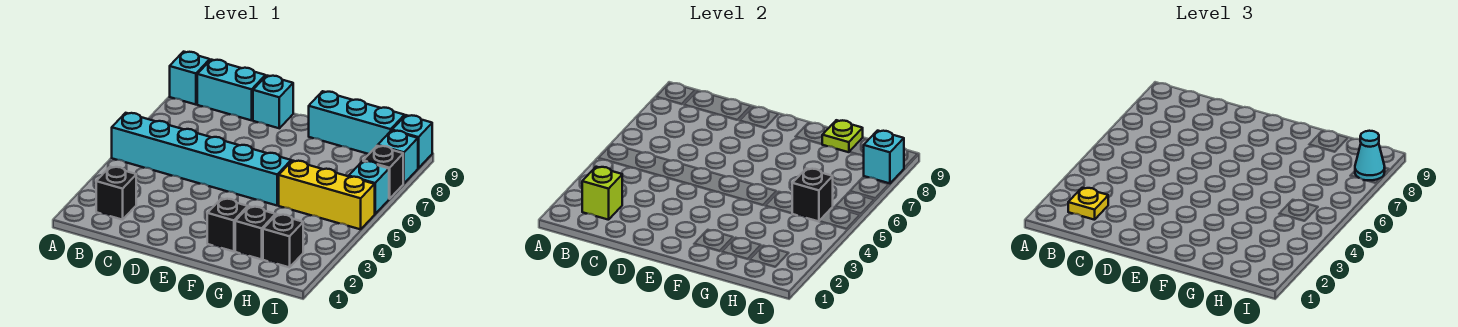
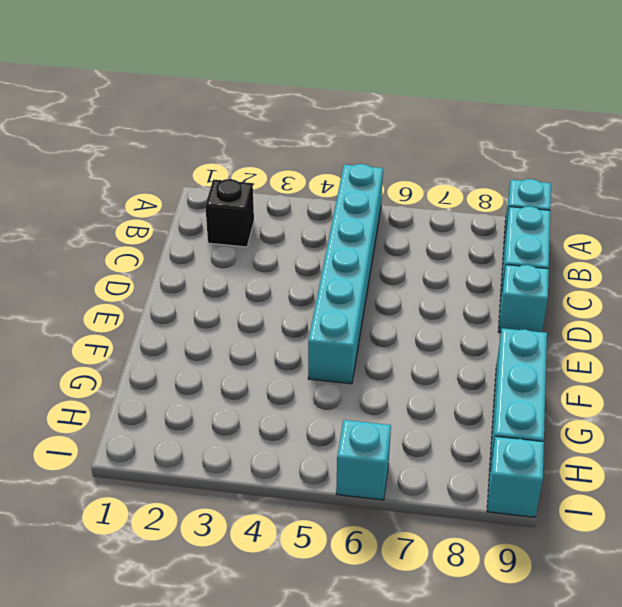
none -> black 1x1 brick [207,198,248,251]
none -> black 1x1 brick [235,206,276,259]
none -> yellow 1x3 brick [279,161,375,229]

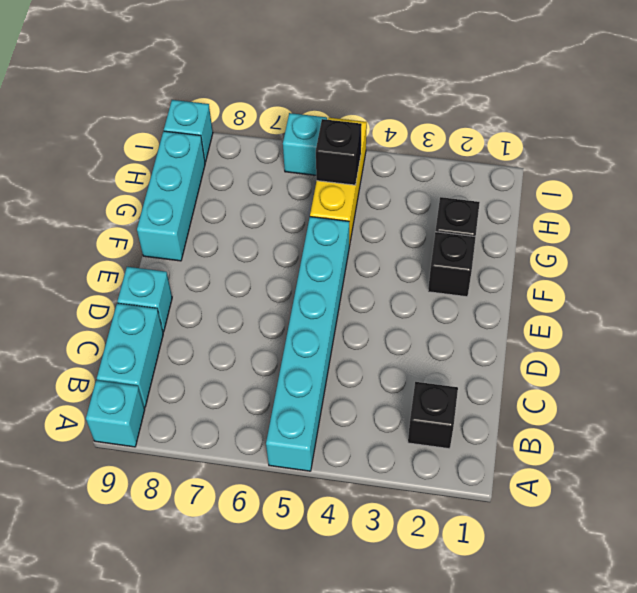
none -> black 1x1 brick [263,214,303,267]
none -> black 1x1 brick [363,146,403,199]
none -> cyan 1x1 brick [378,131,418,183]

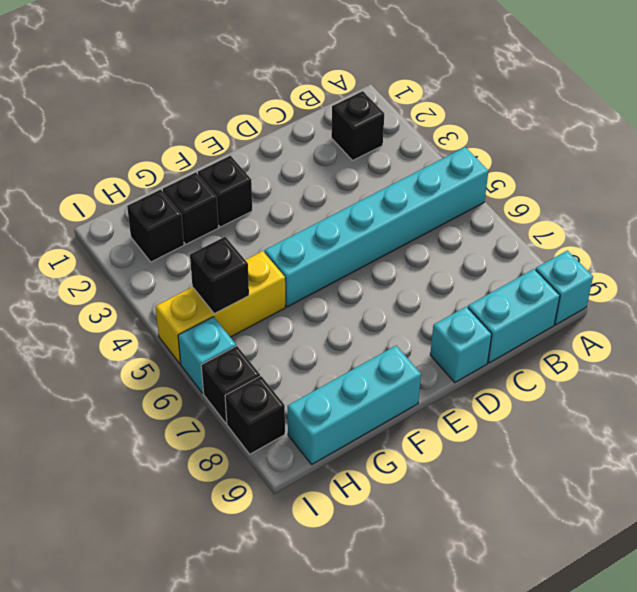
black 1x1 brick [225,376,285,454] -> cyan 1x1 brick [378,131,418,183]
none -> cyan 1x1 brick [392,115,432,168]
none -> lime 1x1 brick [582,167,622,220]
none -> lime 1x1 plate [822,120,863,152]

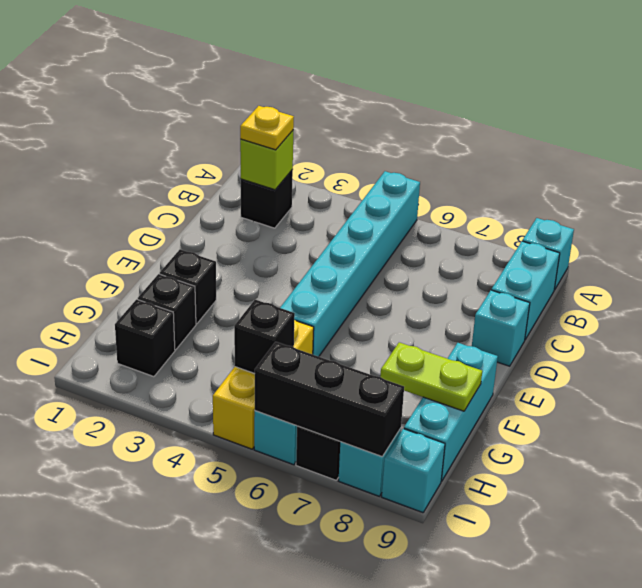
lime 1x2 plate [380,342,482,411] -> lime 1x1 plate [822,120,863,152]
black 1x3 brick [255,342,404,456] -> cyan 1x1 brick [864,131,904,183]
none -> cyan 1x1 cone [1355,131,1385,180]

